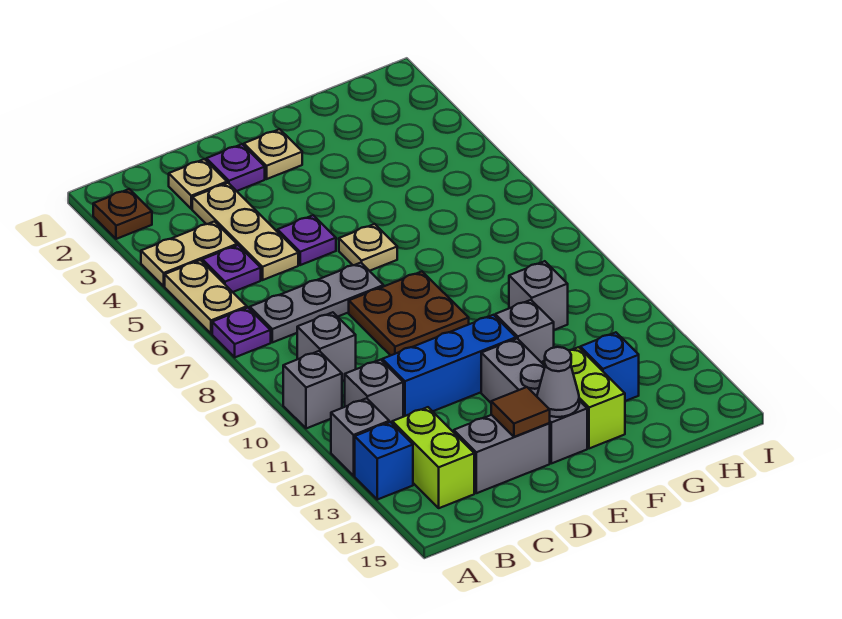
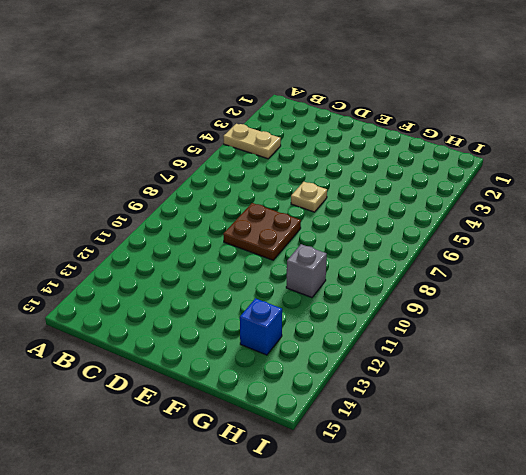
none -> brown 1x1 plate [93,189,152,239]
none -> tan 1x2 plate [165,260,247,334]
none -> purple 1x1 plate [212,308,271,357]

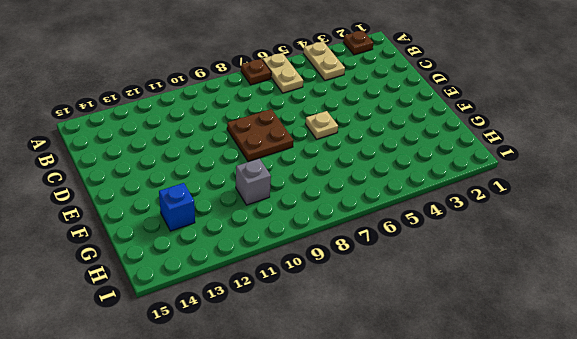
tan 1x2 plate [262,53,303,93] -> tan 1x2 plate turned to [165,260,247,334]
brown 1x1 plate [241,59,271,85] -> purple 1x1 plate [212,308,271,357]
none -> grey 1x1 brick [283,351,342,428]
none -> grey 1x1 brick [331,398,389,476]
none -> blue 1x1 brick [355,422,413,500]

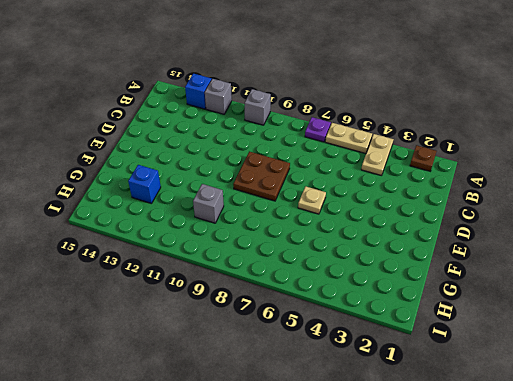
none -> purple 1x1 plate [202,245,261,292]
none -> grey 1x3 plate [250,263,383,342]
none -> grey 1x1 brick [297,312,356,381]

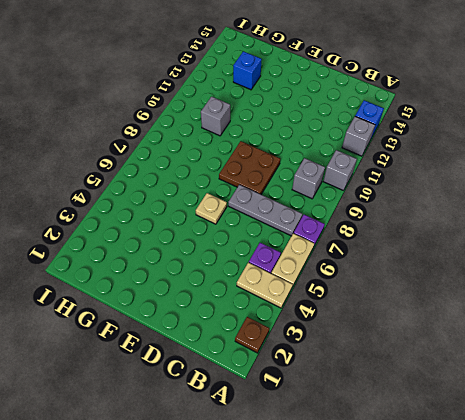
none -> grey 1x1 brick [345,360,403,423]
none -> lime 1x2 brick [392,407,474,508]
none -> tan 1x1 plate [169,159,227,209]

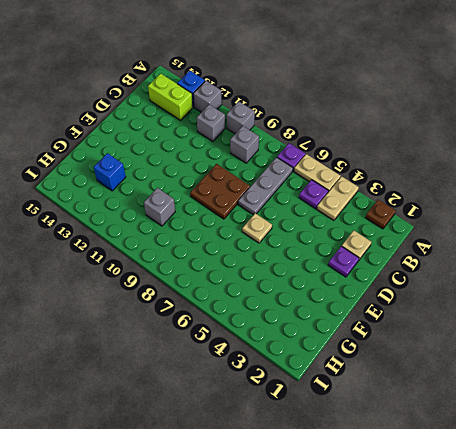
none -> tan 1x3 plate [192,183,298,280]
none -> blue 1x3 brick [382,315,516,417]
none -> grey 1x2 brick [454,415,550,493]

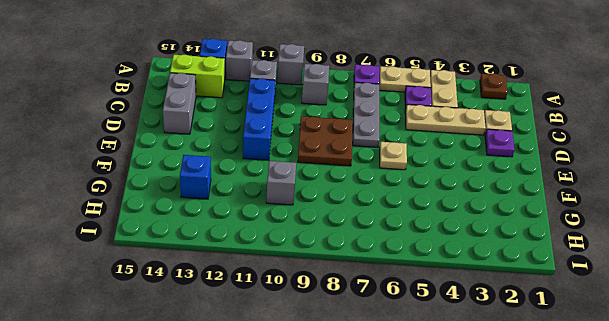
none -> purple 1x1 plate [278,215,336,265]
none -> tan 1x1 plate [244,129,302,179]
none -> grey 1x3 brick [481,339,587,463]

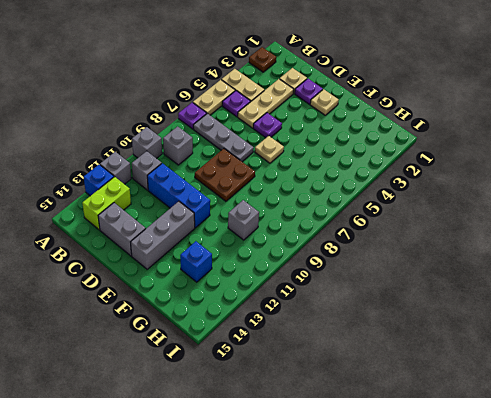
none -> grey 1x1 brick [495,300,554,364]
none -> lime 1x2 brick [543,347,625,449]
none -> brown 1x1 tile [491,387,550,437]

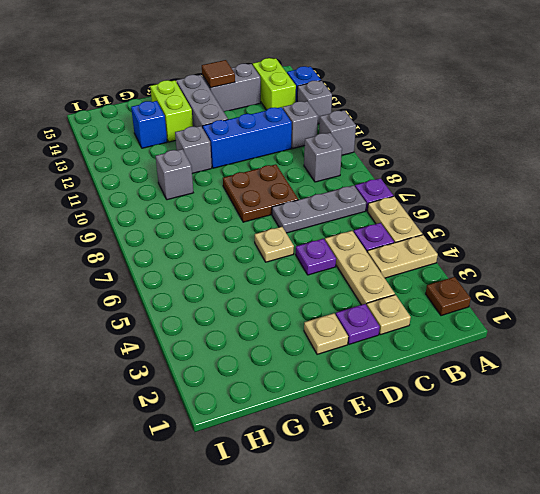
none -> grey 1x1 cone [537,347,579,417]

